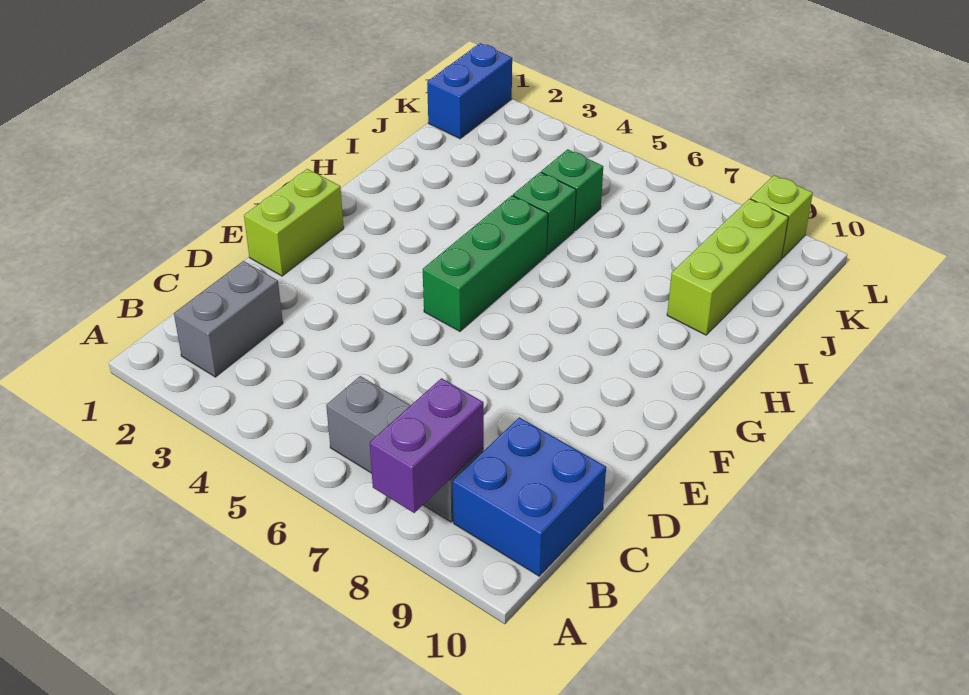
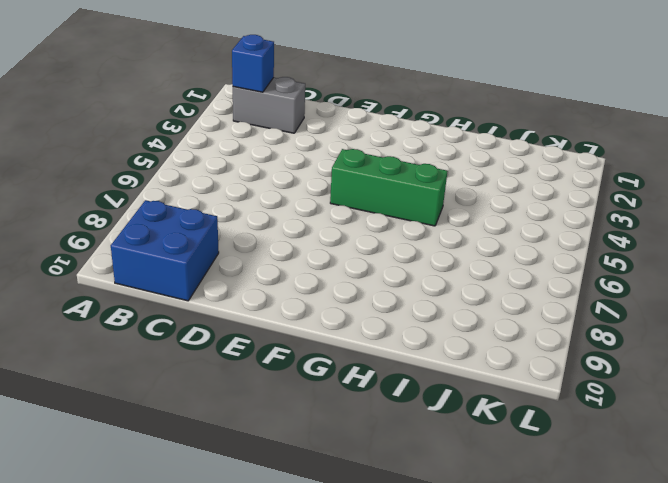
blue 1x1 brick [232,35,274,92] -> none
none -> grey 1x3 brick [326,376,484,522]
none -> lime 1x2 brick [244,169,344,276]

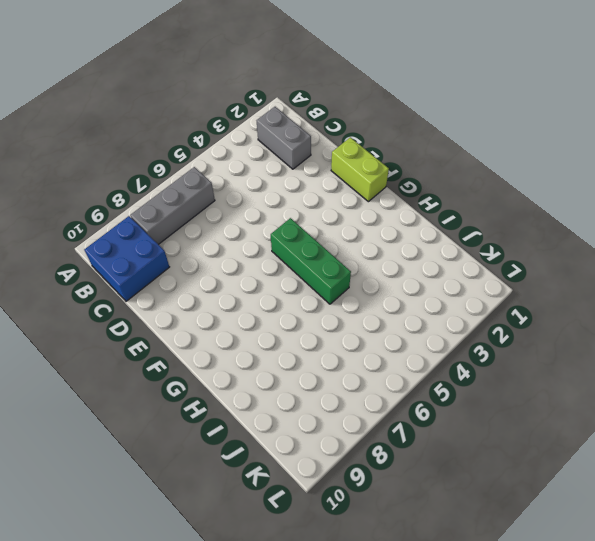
none -> green 1x1 brick [513,172,576,255]
none -> lime 1x3 brick [667,199,788,335]

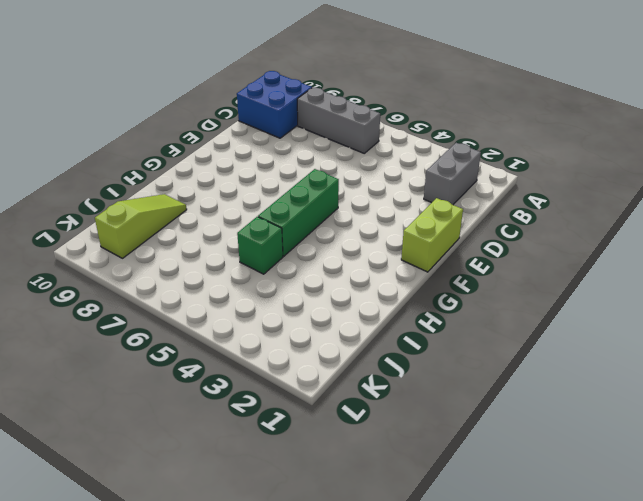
lime 1x3 slope [95,194,187,258] -> lime 1x3 brick [667,199,788,335]
none -> green 1x1 brick [541,149,603,230]
none -> blue 1x2 brick [427,43,512,139]

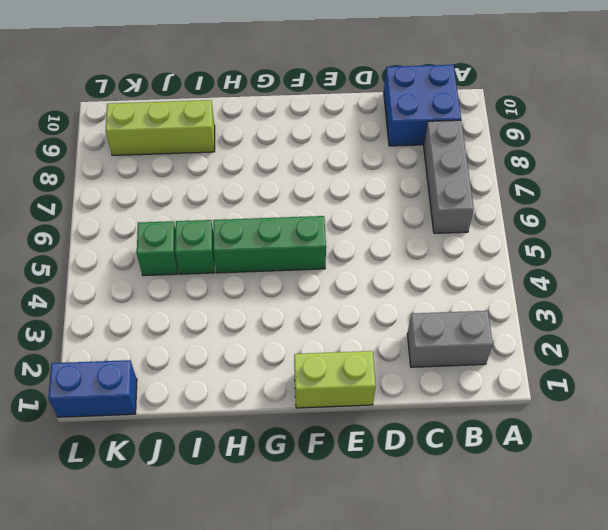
none -> lime 1x1 brick [750,175,813,258]
none -> purple 1x2 brick [370,378,484,513]

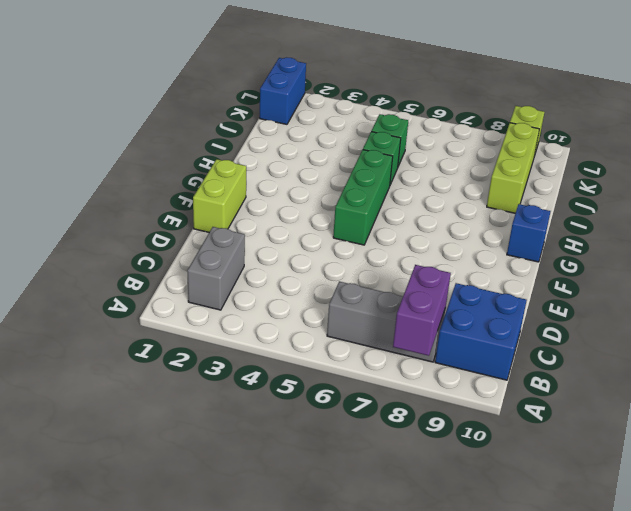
blue 1x1 brick [507,204,551,262] -> none

